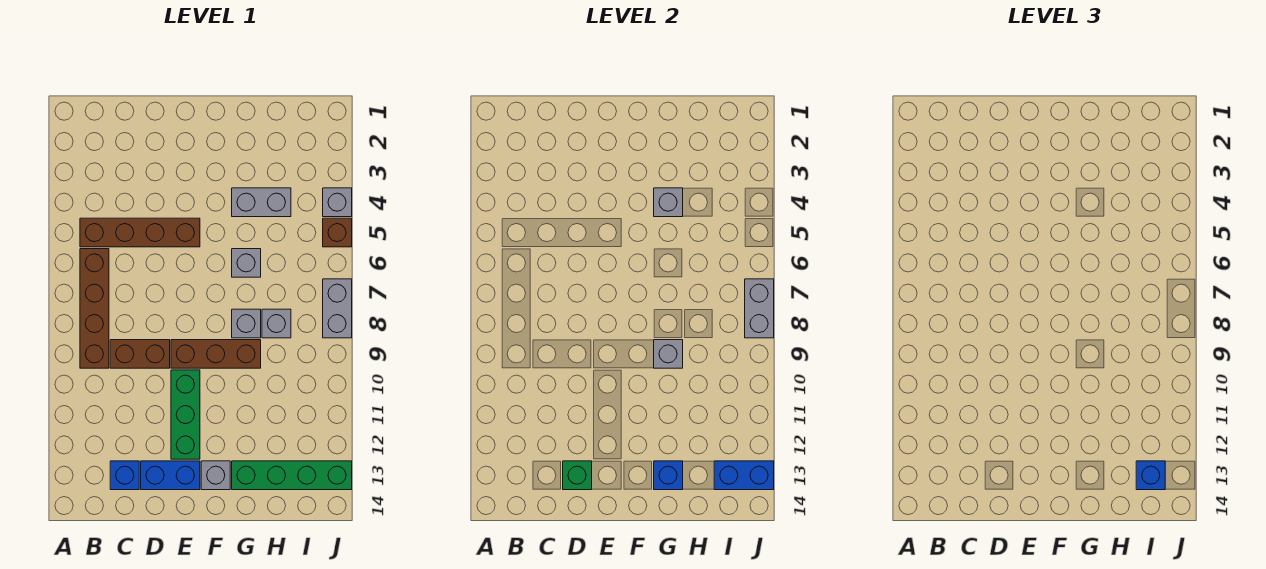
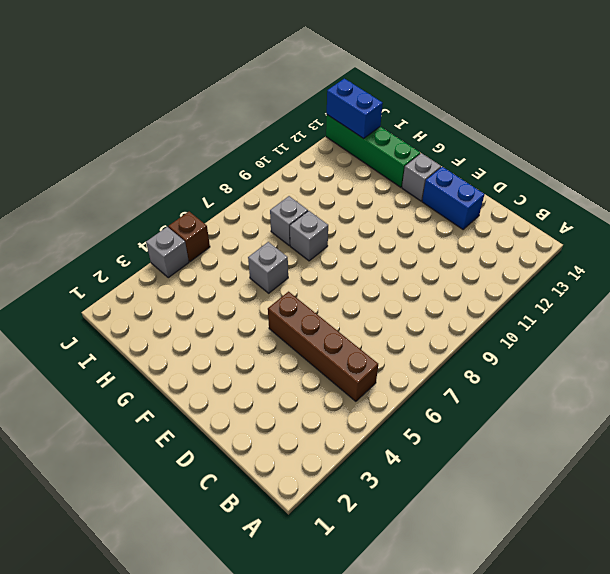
none -> brown 1x4 brick [80,249,109,368]
none -> brown 1x2 brick [110,340,170,368]
none -> blue 1x1 brick [110,461,139,490]

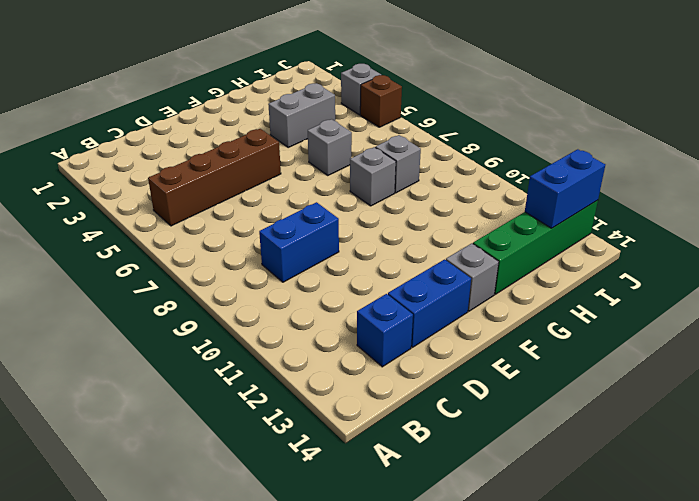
blue 1x2 brick [259,202,339,282] -> brown 1x2 brick [110,340,170,368]
none -> brown 1x4 brick [80,249,109,368]
none -> brown 1x3 brick [171,340,261,368]
none -> green 1x3 brick [171,370,200,459]

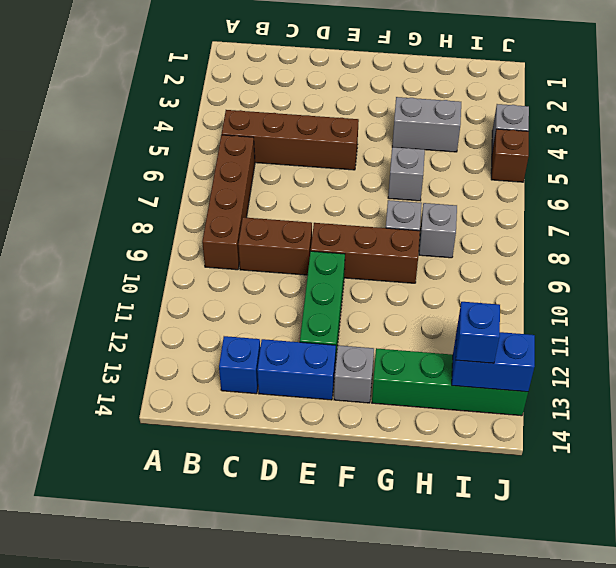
none -> grey 1x2 brick [323,279,352,338]
none -> green 1x1 brick [563,461,592,490]
none -> grey 1x1 brick [654,188,683,217]

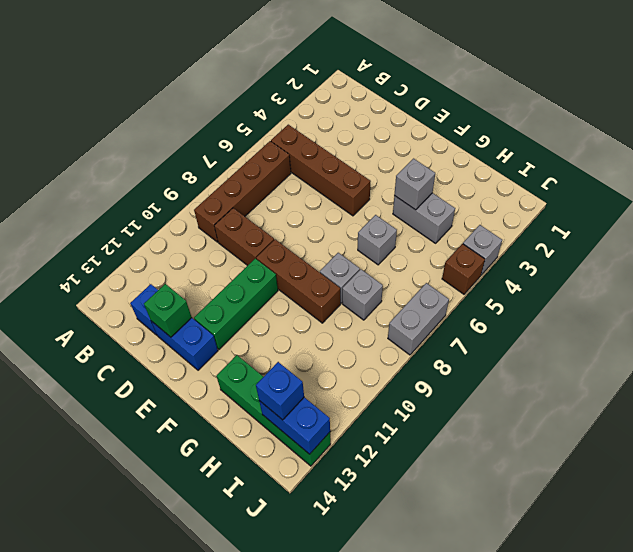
none -> grey 1x1 brick [201,461,230,490]
none -> grey 1x1 brick [654,340,683,368]
none -> blue 1x1 brick [654,461,683,490]

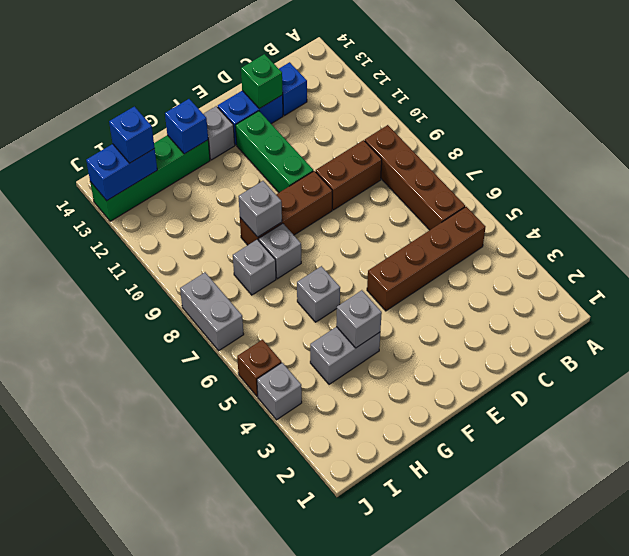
none -> grey 1x2 brick [745,279,774,338]

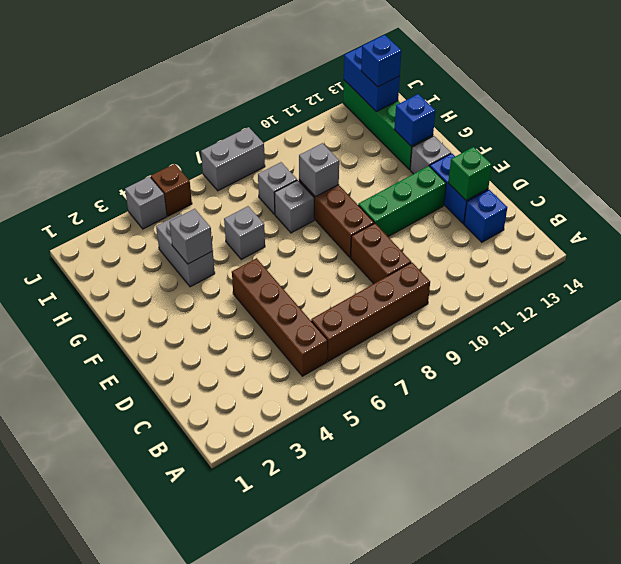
none -> grey 1x2 brick [745,279,774,338]

